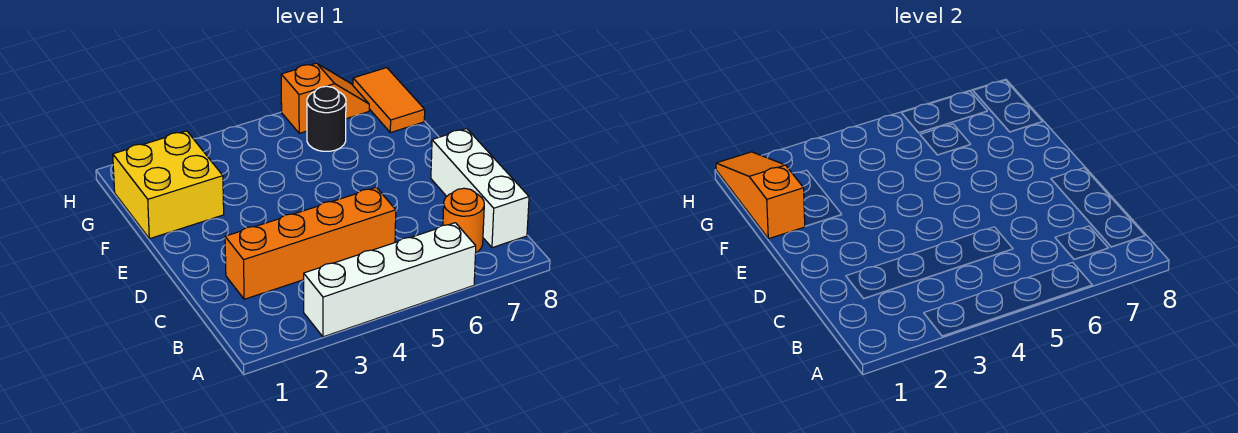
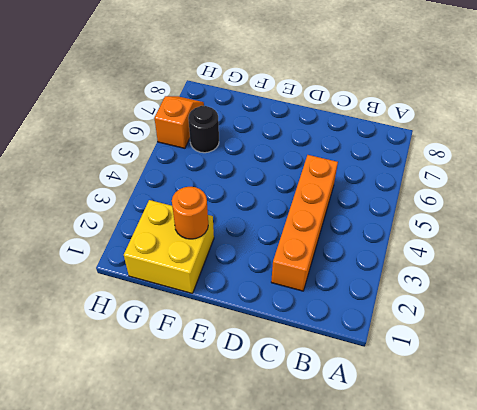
orange 1x1 round brick [172,187,208,239] -> orange 1x1 round brick moved to [443,188,484,252]
none -> white 1x4 brick [304,223,476,337]
none -> white 1x3 brick [431,129,529,248]

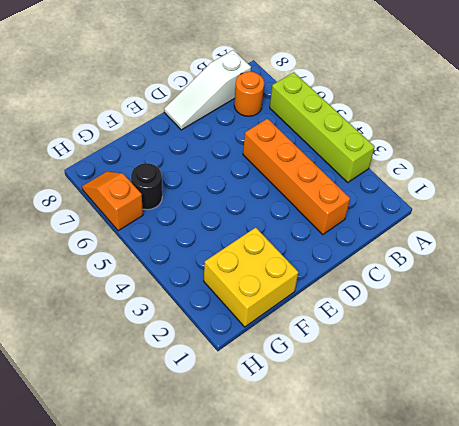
lime 1x4 brick [270,72,375,183] -> white 1x4 brick [304,223,476,337]
white 1x3 slope [164,50,251,130] -> white 1x3 brick [431,129,529,248]
none -> orange 1x2 tile [353,68,425,133]
none -> orange 1x3 slope [716,152,805,239]

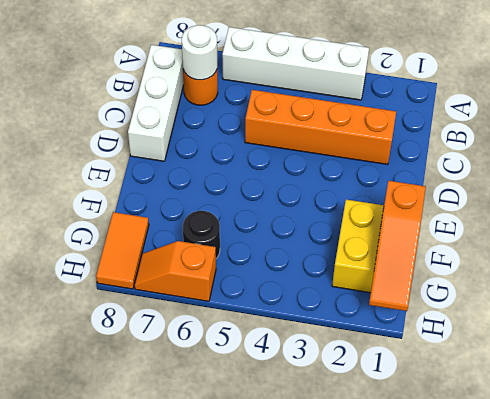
white 1x1 round brick [182,25,217,80] -> none

